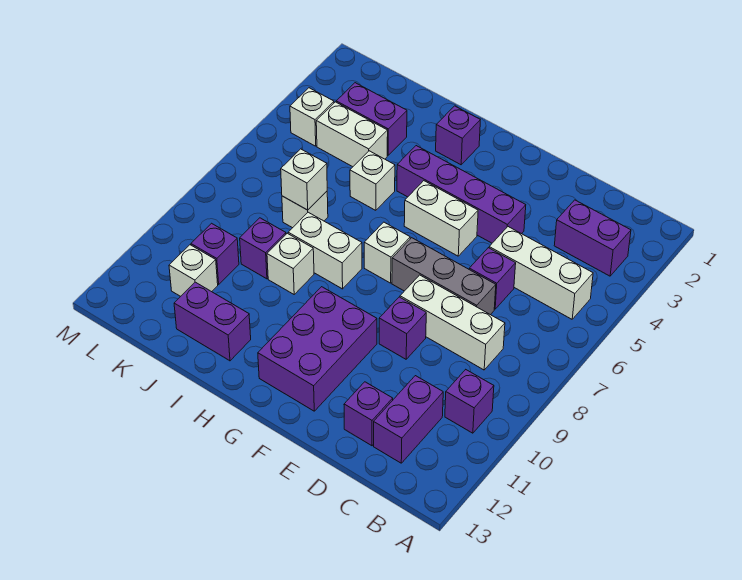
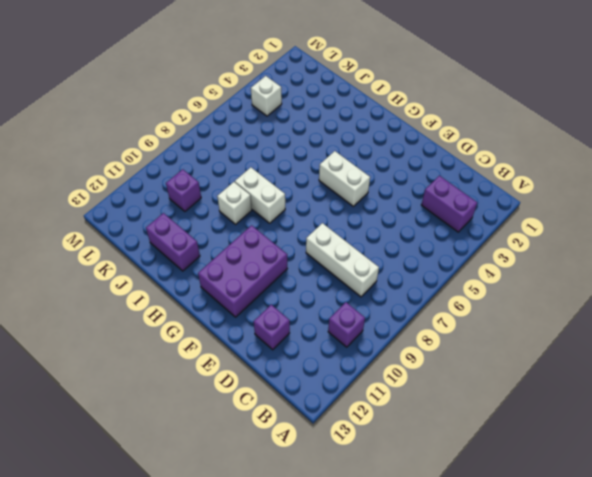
none -> white 1x3 brick [489,227,593,319]
none -> purple 1x2 brick [374,376,443,463]
none -> purple 1x1 brick [469,248,516,309]

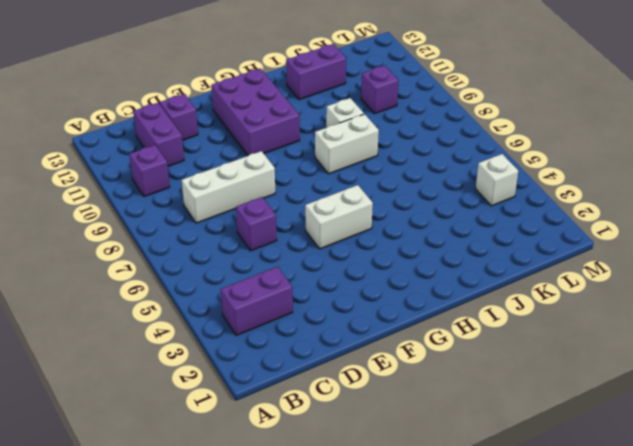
none -> white 1x3 brick [489,227,593,319]
none -> grey 1x3 brick [392,238,496,315]
none -> purple 1x4 brick [397,146,526,243]

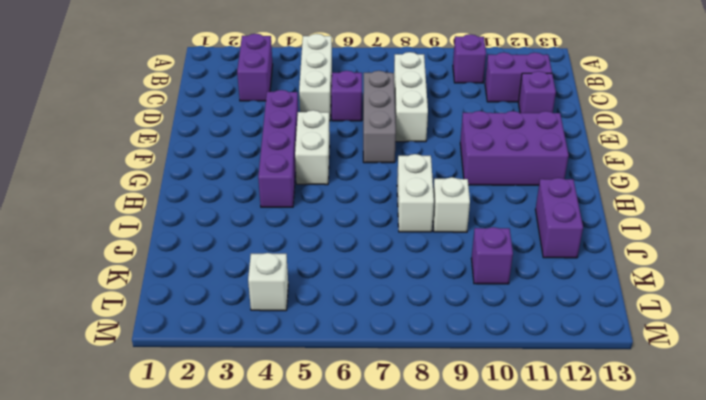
none -> purple 1x1 brick [379,297,426,359]
none -> white 1x1 brick [364,222,410,283]
none -> purple 1x1 brick [436,106,480,165]

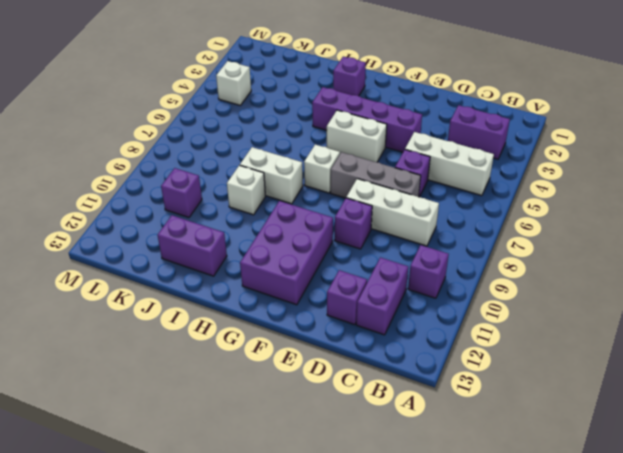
none -> white 1x1 brick [350,151,395,210]
none -> purple 1x2 brick [336,83,407,155]
none -> white 1x2 brick [316,102,388,167]

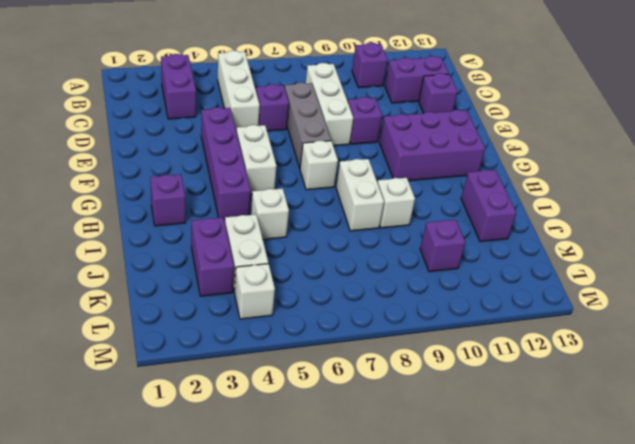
none -> white 1x1 brick [282,191,328,228]
none -> purple 1x1 brick [240,218,286,279]
none -> white 1x1 brick [169,245,218,296]

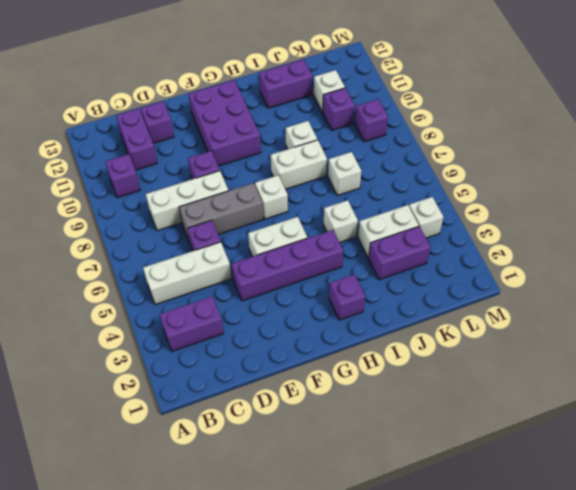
purple 1x1 brick [355,99,388,142] -> purple 1x1 brick moved to [240,218,286,279]
none -> white 1x1 brick [281,149,327,210]

